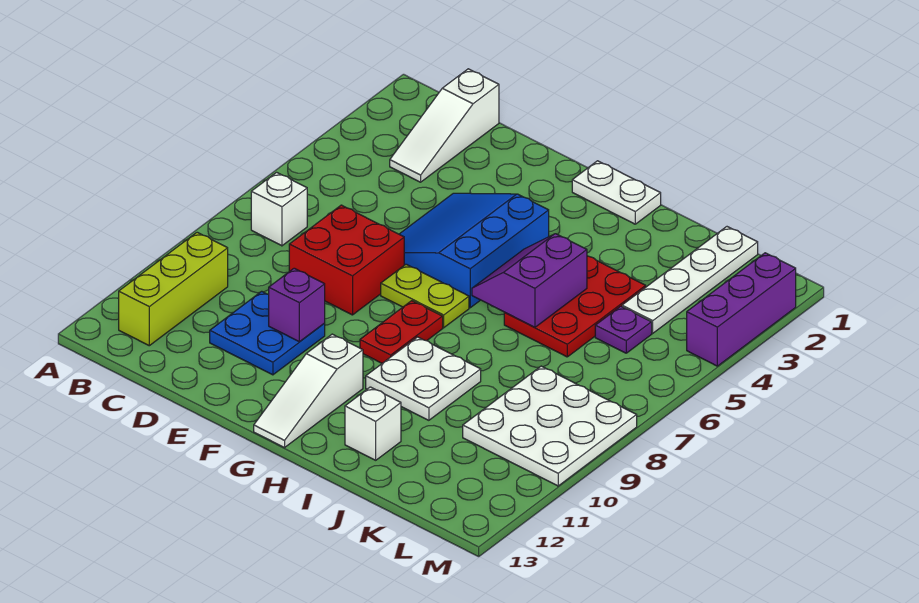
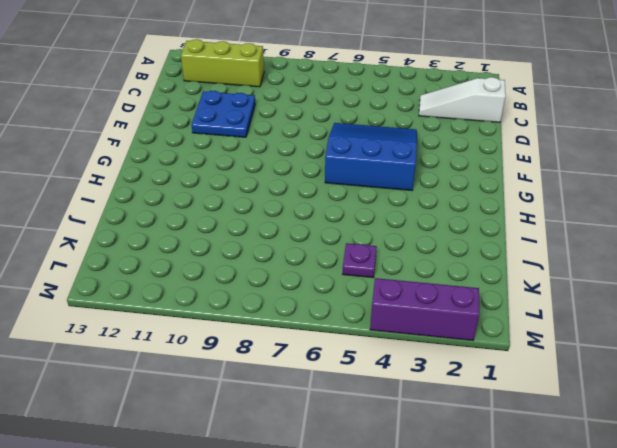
none -> white 1x1 brick [251,172,307,246]
none -> red 2x2 brick [289,205,404,315]
none -> lime 1x2 plate [381,264,469,328]

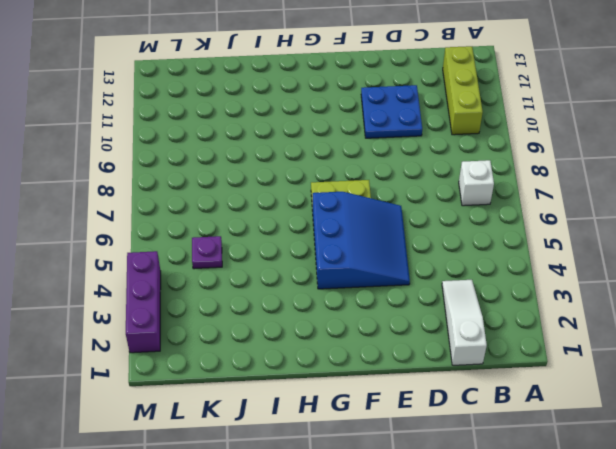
none -> red 2x2 brick [289,205,404,315]
none -> white 1x2 plate [572,161,661,224]
none -> red 1x2 plate [360,301,443,363]

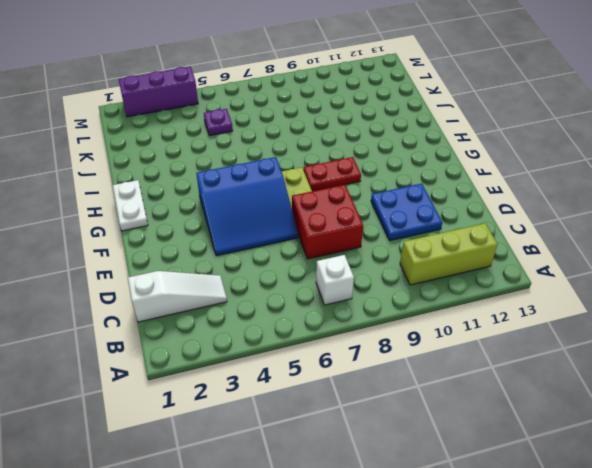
none -> white 1x3 slope [254,334,363,448]
none -> white 2x2 plate [366,337,481,420]
none -> red 2x3 plate [504,256,646,357]

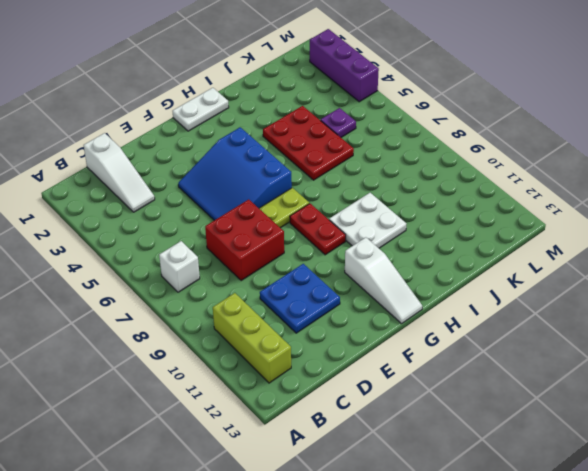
none -> white 1x1 brick [345,387,401,460]
none -> white 1x4 plate [622,227,758,333]
none -> white 3x3 plate [463,366,637,486]

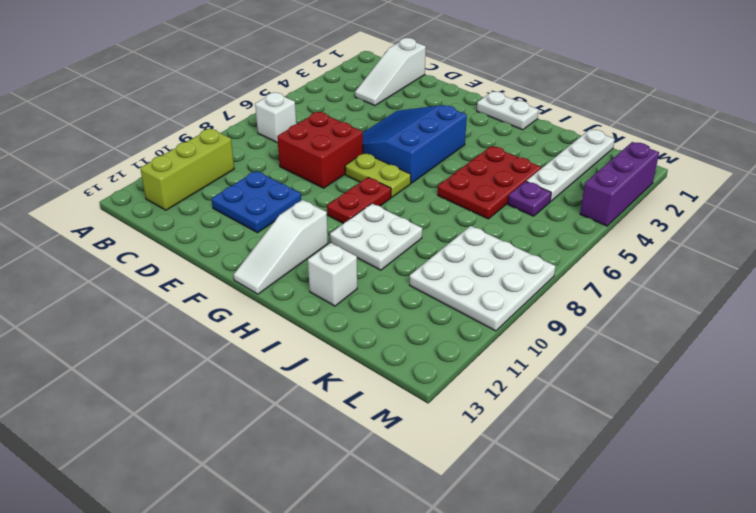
none -> purple 1x1 brick [269,268,325,342]
none -> purple 2x2 slope [472,234,587,327]

